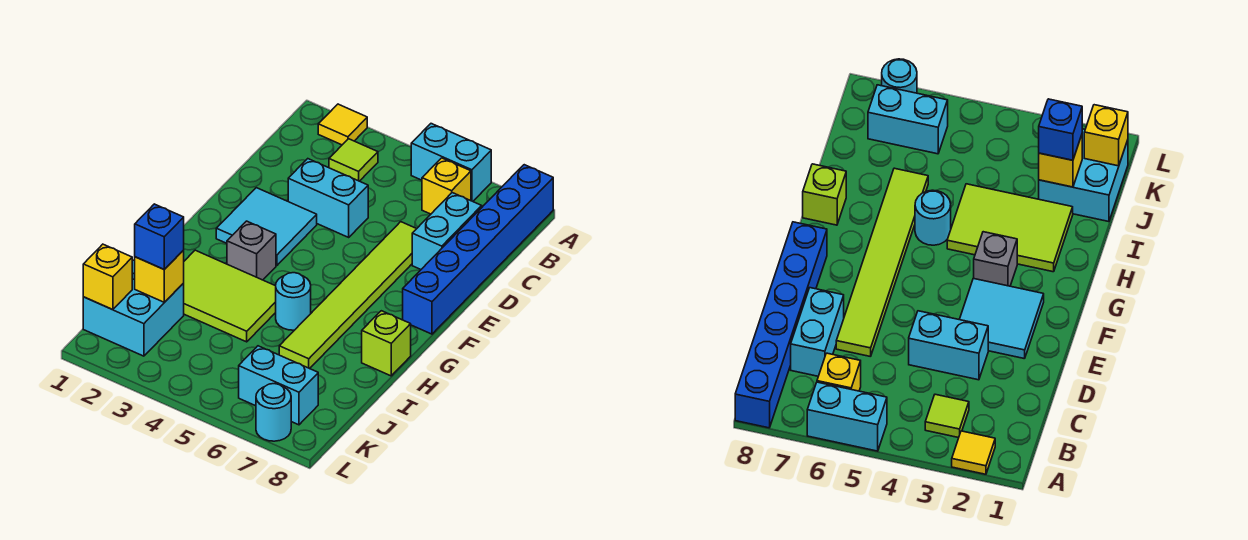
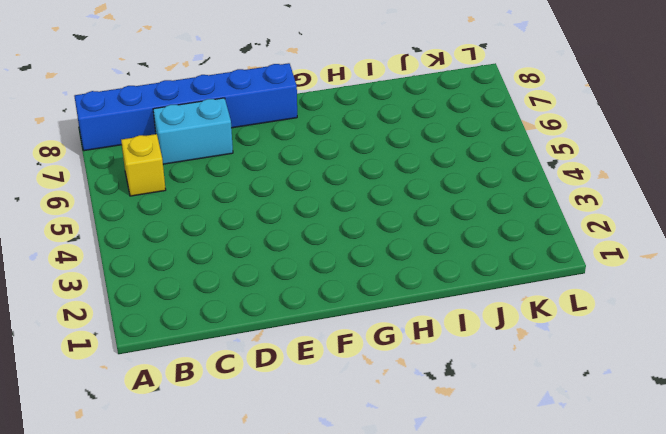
none -> yellow 1x1 tile [318,104,367,145]
none -> cyan 1x2 brick [411,124,491,201]
none -> lime 1x1 tile [329,139,378,181]

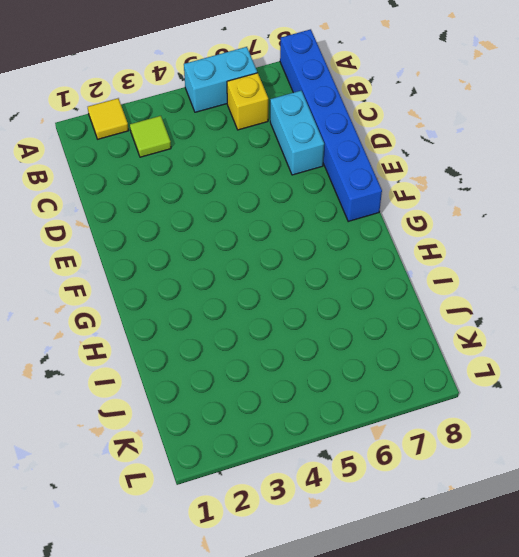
none -> cyan 1x2 brick [288,159,368,237]
none -> lime 1x6 tile [279,222,416,369]
none -> cyan 2x2 tile [216,188,317,266]

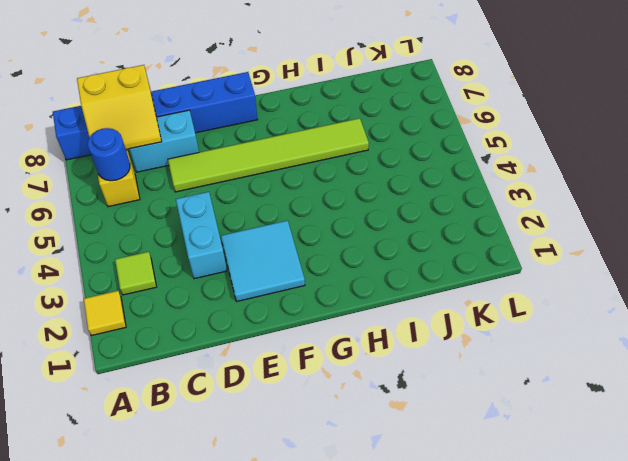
blue 1x1 round brick [88,128,130,181] -> none
yellow 2x2 slope [77,65,162,149] -> none
none -> cyan 1x2 brick [411,124,491,201]
none -> grey 1x1 brick [227,221,276,280]
none -> lime 2x3 tile [184,250,276,342]

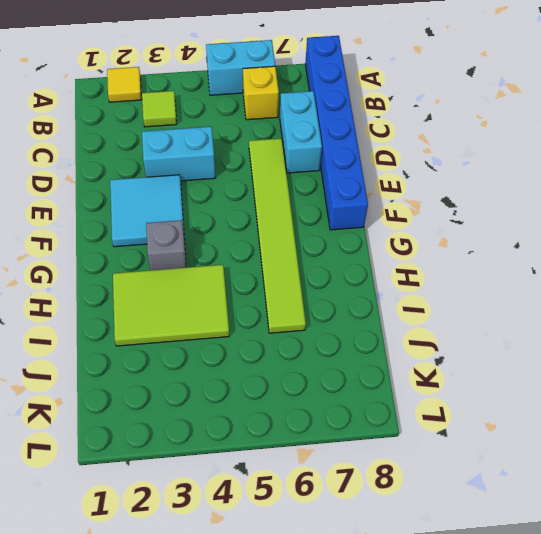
none -> cyan 1x1 round brick [276,273,311,330]
none -> lime 1x1 brick [362,311,411,376]
none -> cyan 2x2 brick [83,260,184,356]

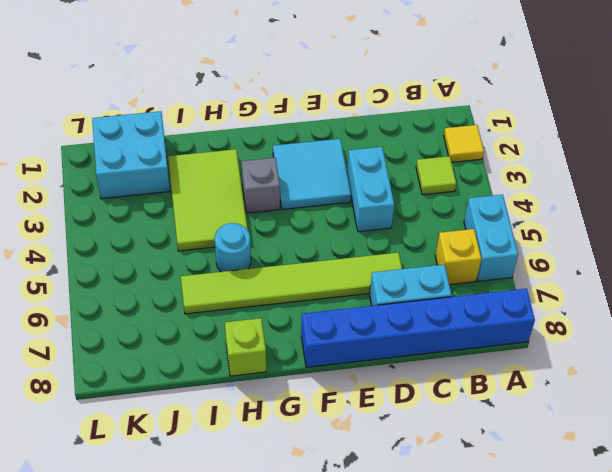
none -> cyan 1x2 brick [239,346,318,425]
none -> cyan 1x1 round brick [256,384,291,441]
none -> yellow 1x1 brick [135,250,184,302]

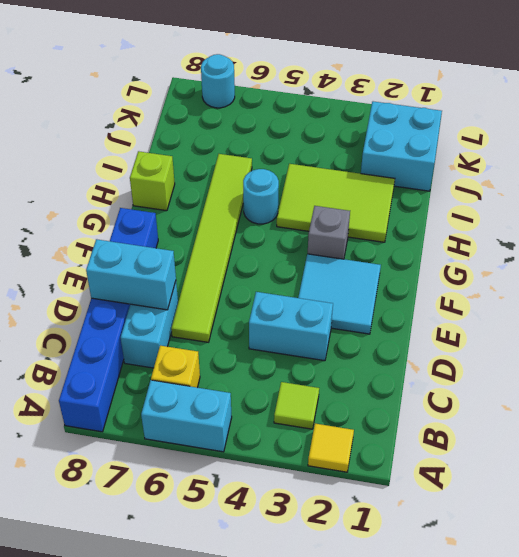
cyan 1x2 brick [86,239,176,310] -> cyan 1x2 brick moved to [239,346,318,425]
none -> yellow 1x1 brick [135,250,184,302]
none -> yellow 1x1 brick [83,244,132,310]
none -> blue 1x1 brick [135,204,184,269]

